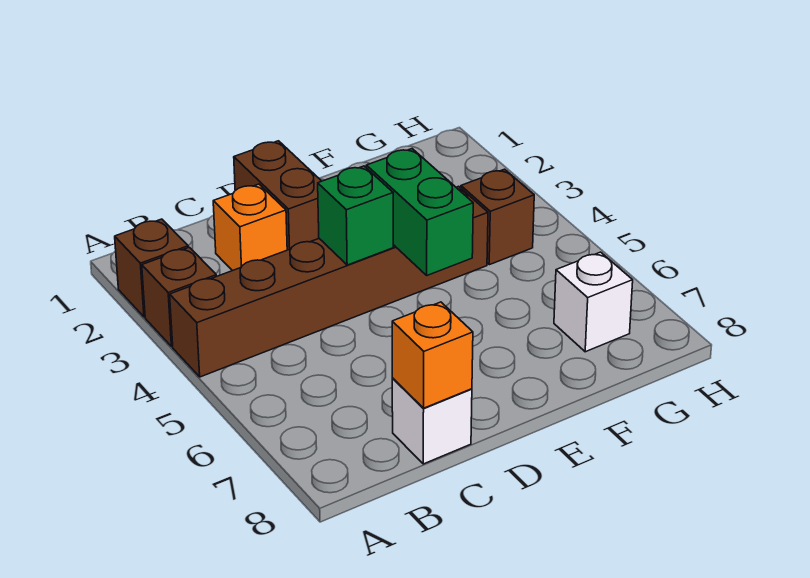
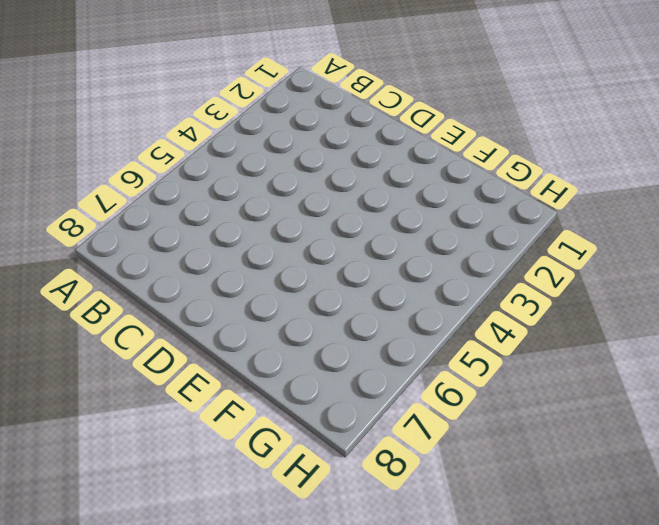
none -> brown 1x1 brick [115,219,188,317]
none -> brown 1x1 brick [142,247,216,347]

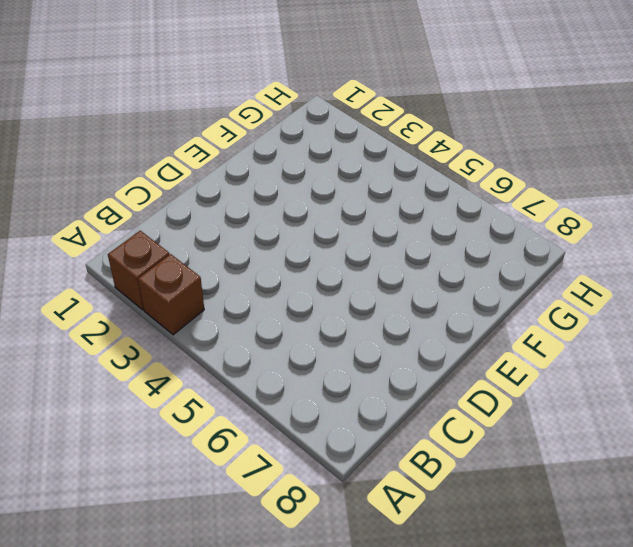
none -> brown 1x6 brick [170,186,488,377]
none -> orange 1x1 brick [213,184,287,271]

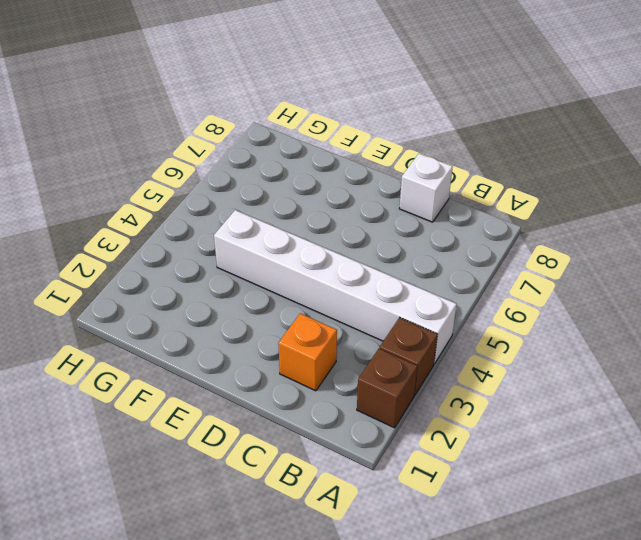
white 1x6 brick [214,210,457,364] -> brown 1x6 brick [170,186,488,377]
none -> brown 1x2 brick [234,141,321,250]
none -> brown 1x1 brick [461,169,534,265]

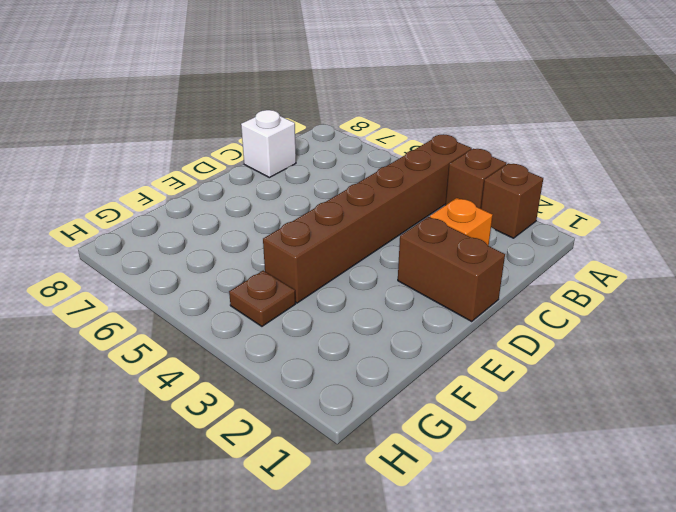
brown 1x1 plate [229,271,296,326] -> brown 1x1 brick [461,169,534,265]
none -> white 1x1 brick [554,252,633,352]
none -> orange 1x1 brick [392,302,473,408]

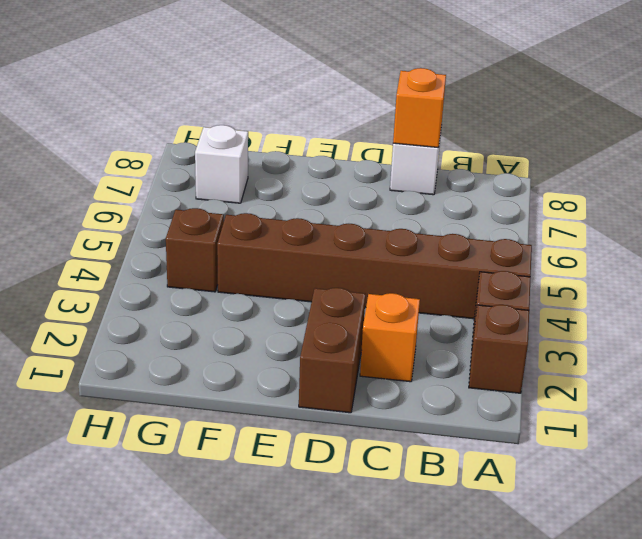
none -> green 1x1 brick [318,166,393,265]
none -> green 1x2 brick [366,149,473,275]

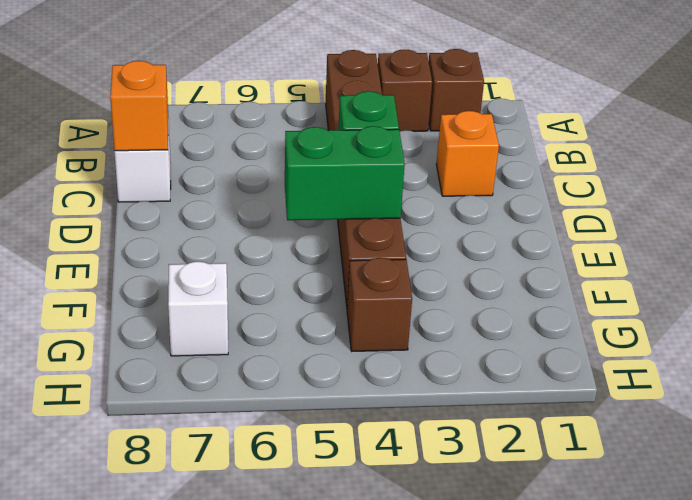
none -> brown 1x2 brick [234,141,321,250]

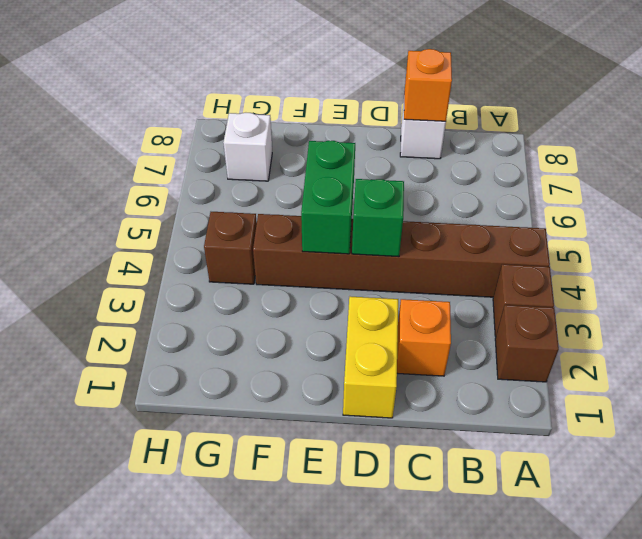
yellow 1x2 brick [343,297,398,418] -> brown 1x2 brick [234,141,321,250]

